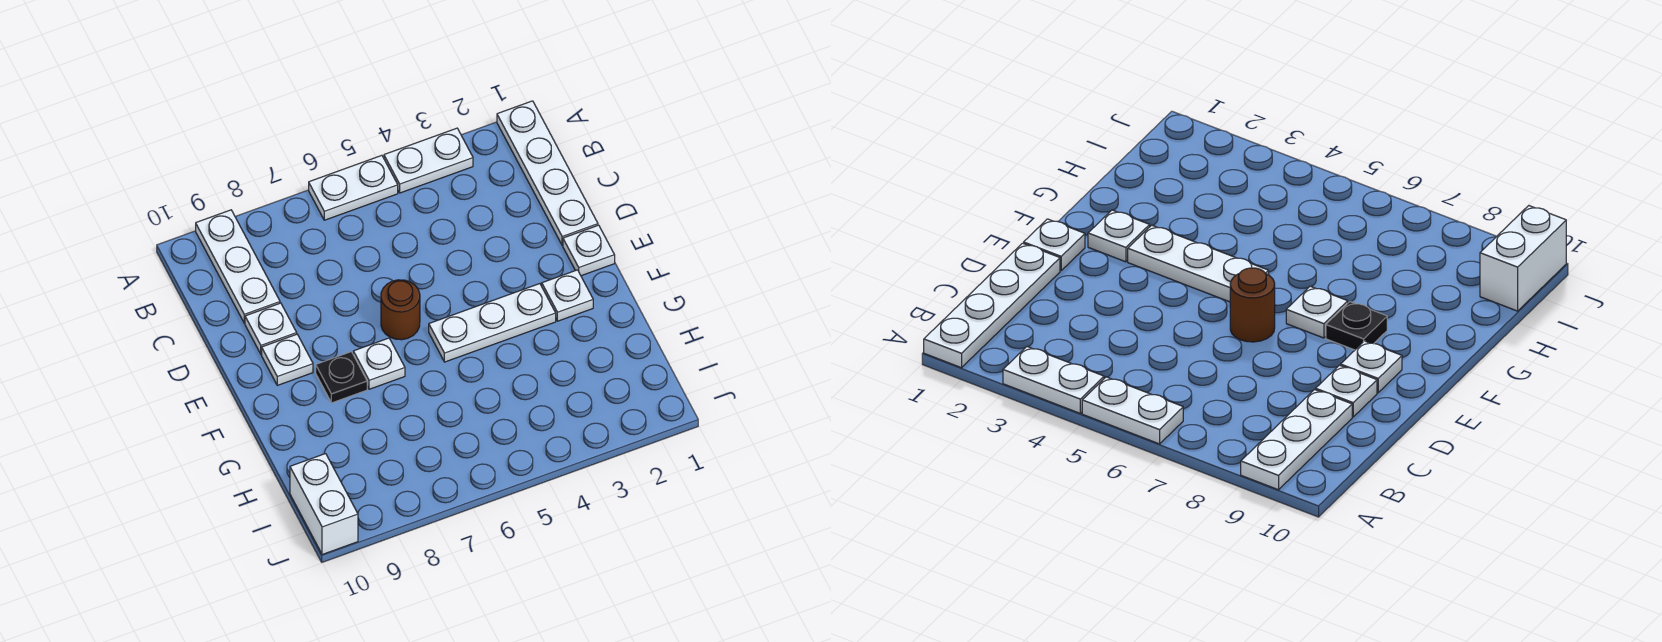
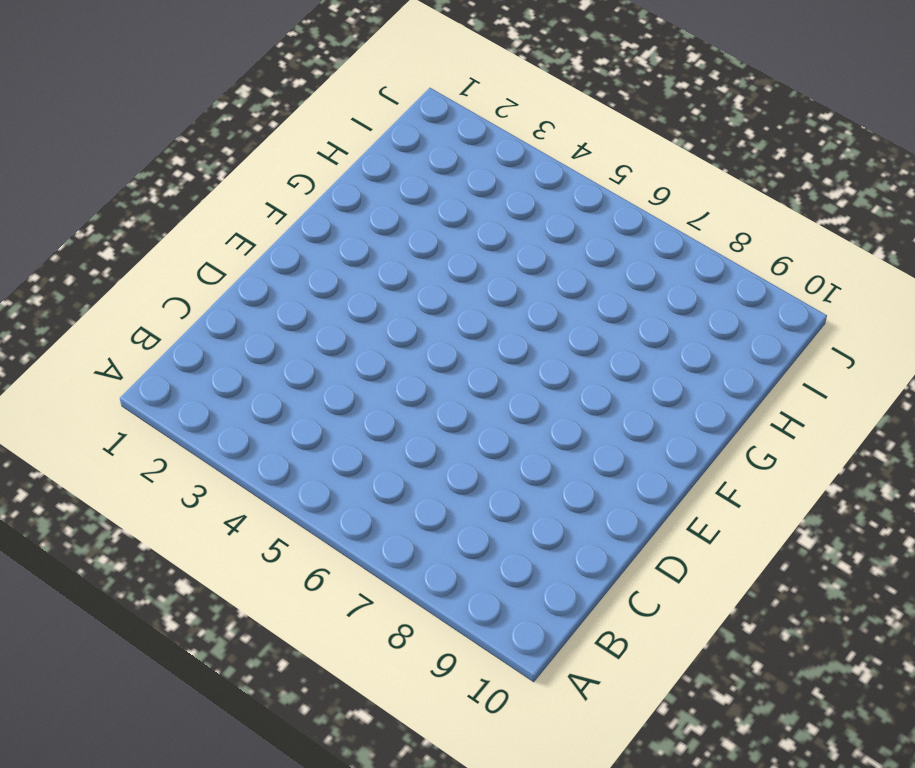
none -> white 1x4 plate [497,101,598,245]
none -> white 1x2 plate [384,128,473,193]
none -> white 1x2 plate [309,155,398,220]

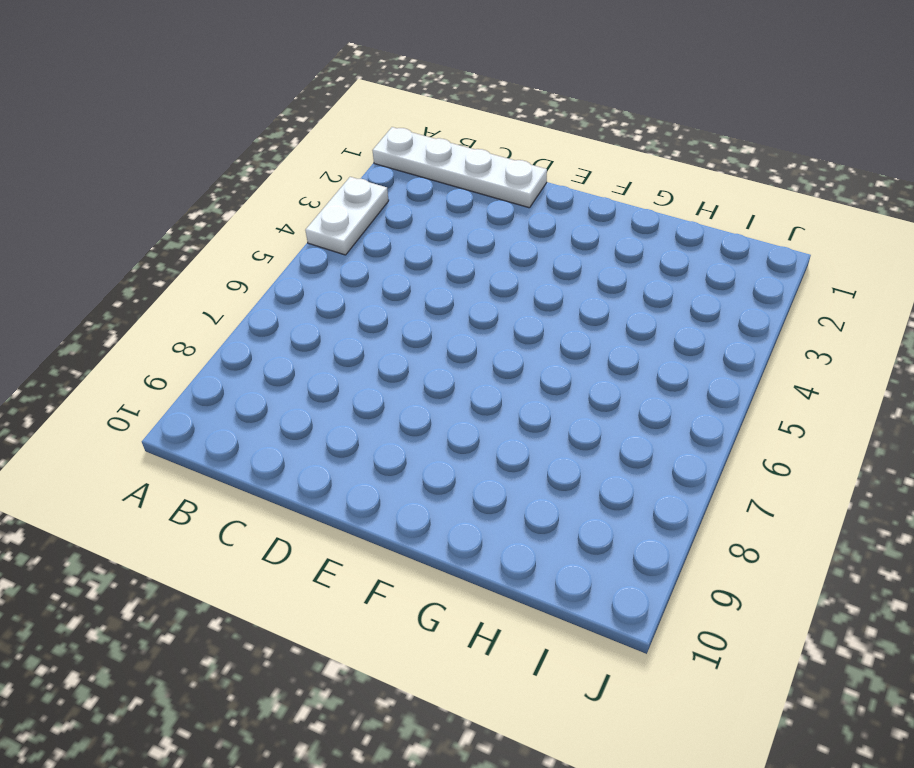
none -> white 1x2 plate [309,155,398,220]
none -> white 1x3 plate [196,210,280,323]
none -> white 1x1 plate [245,303,297,354]

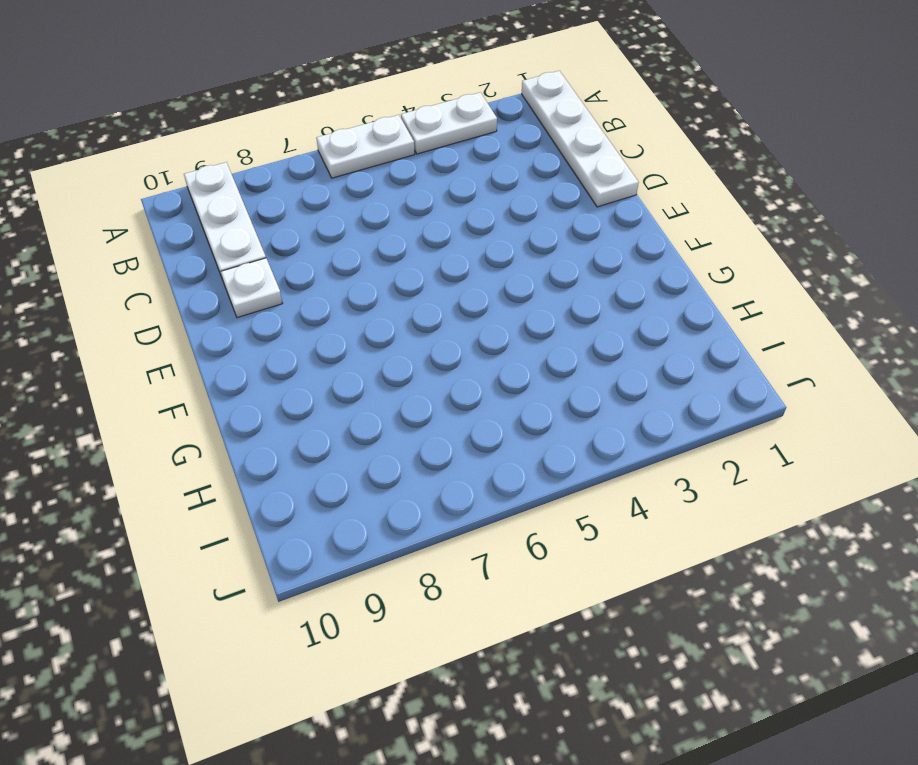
none -> white 1x1 plate [563,225,615,276]
none -> brown 1x1 round brick [381,280,420,340]
none -> white 1x1 plate [262,334,313,385]

